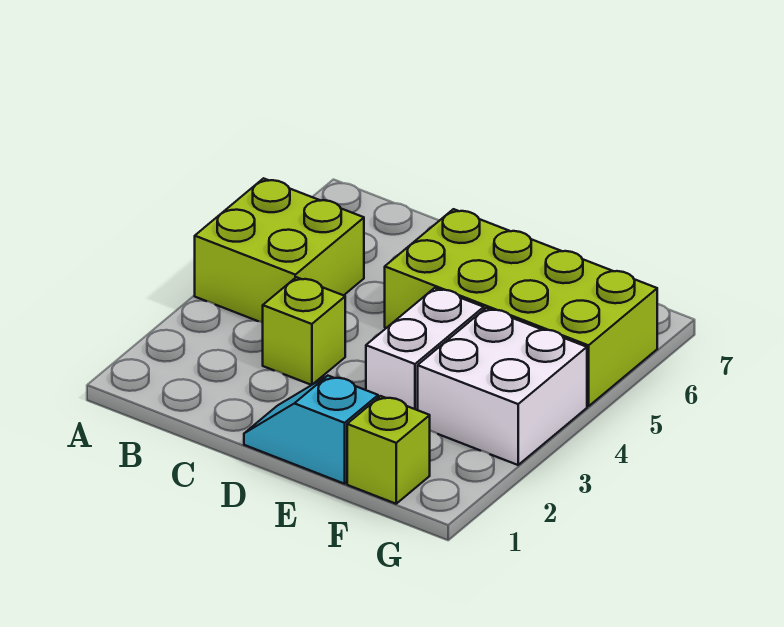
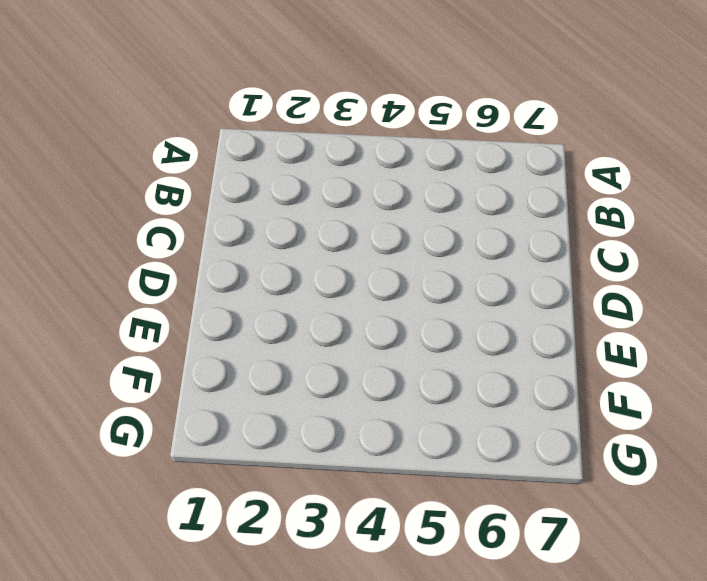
none -> lime 2x2 brick [195,178,364,323]
none -> lime 1x1 brick [263,277,345,385]

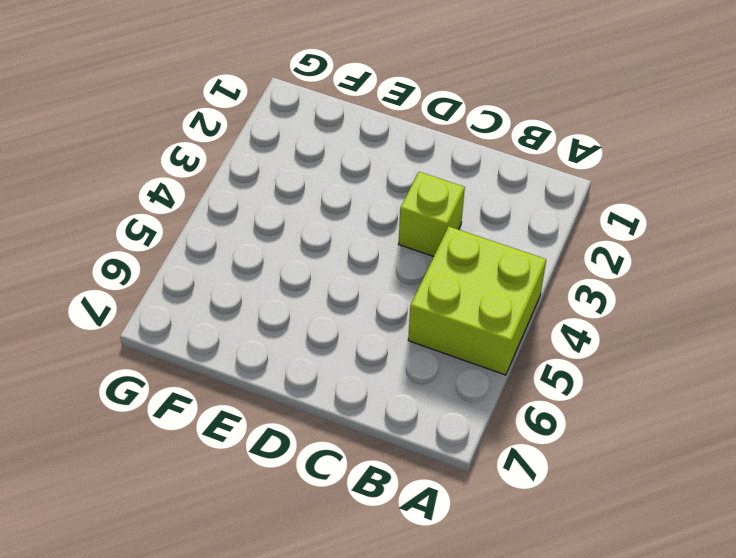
none -> cyan 1x2 slope [244,376,378,484]
none -> lime 2x4 brick [385,209,657,406]

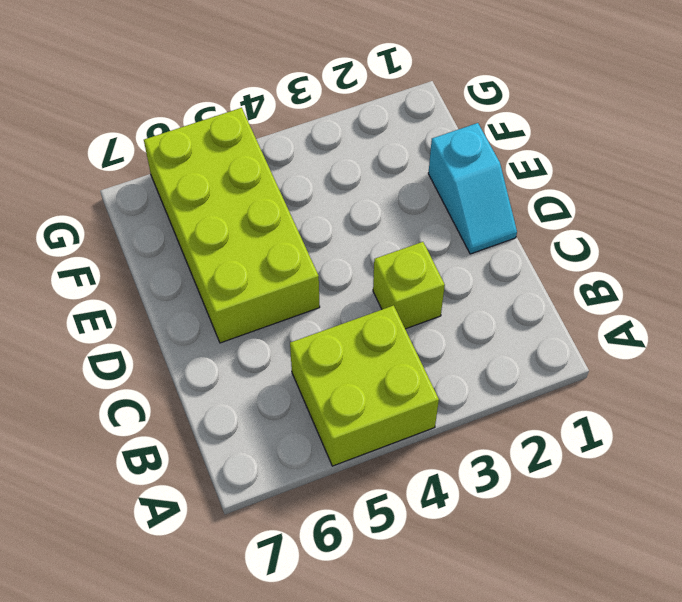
none -> white 1x2 brick [366,288,484,410]
none -> lime 1x1 brick [347,396,430,504]

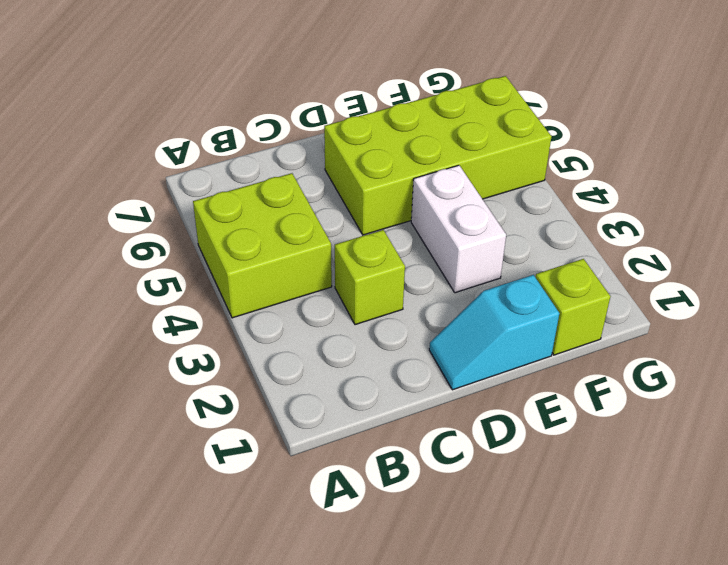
none -> white 2x2 brick [418,308,587,465]

